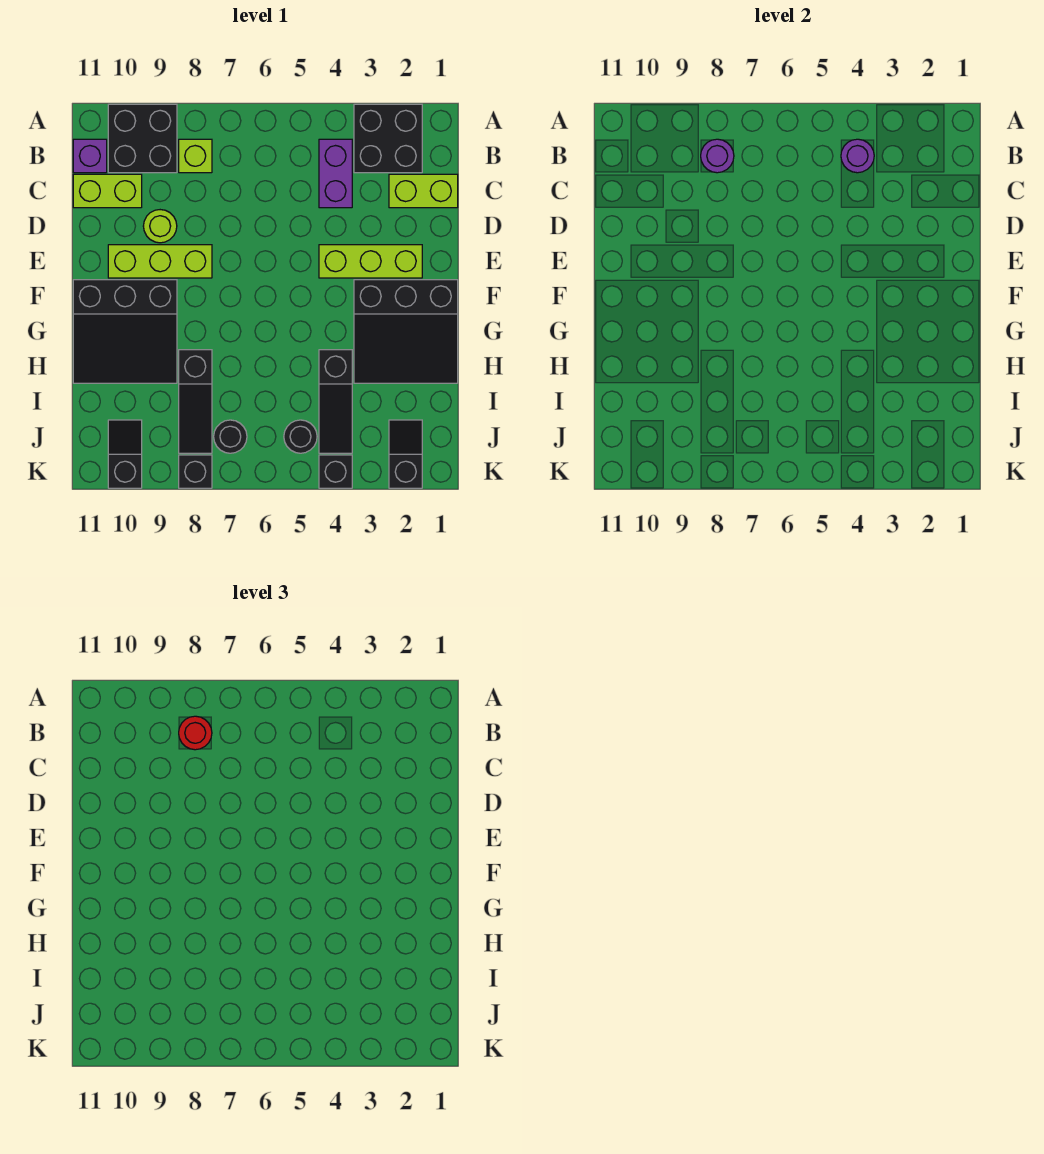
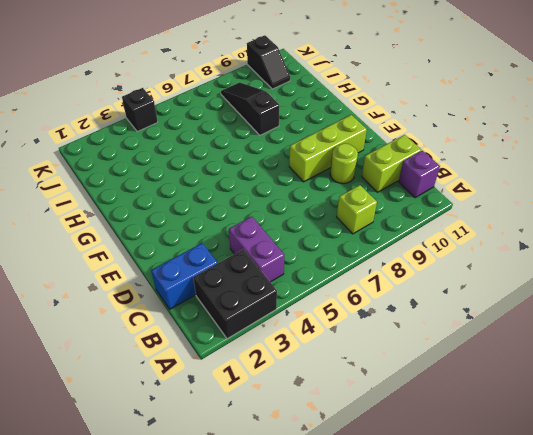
blue 1x2 brick [151,243,218,309] -> lime 1x2 brick [389,174,458,208]
none -> black 2x2 brick [108,104,177,173]
none -> lime 1x3 brick [319,245,422,278]
none -> black 3x3 slope [354,280,458,383]

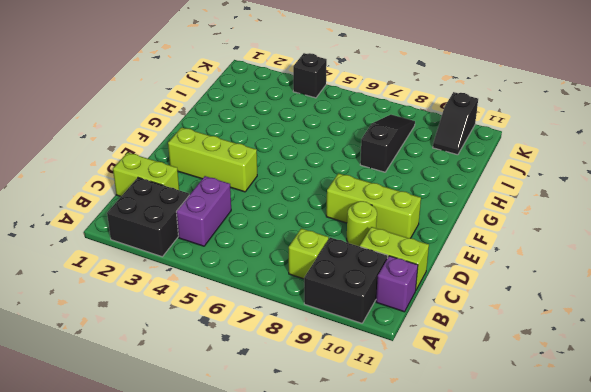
none -> black 3x3 slope [354,280,458,383]
none -> black 3x3 slope [73,280,177,383]
none -> black 1x3 slope [319,350,352,453]

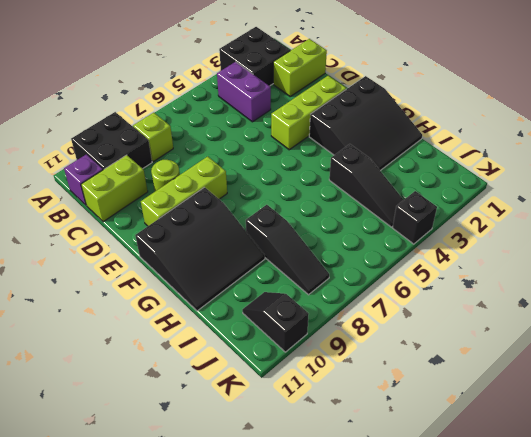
none -> black 1x2 slope [389,420,422,488]
none -> black 1x1 round brick [284,420,317,453]
none -> black 1x1 round brick [214,420,247,453]

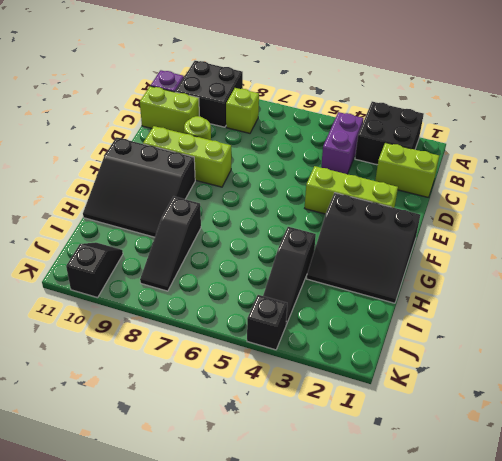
none -> black 1x2 slope [389,420,422,488]
none -> black 1x1 round brick [284,420,317,453]
none -> black 1x1 round brick [214,420,247,453]

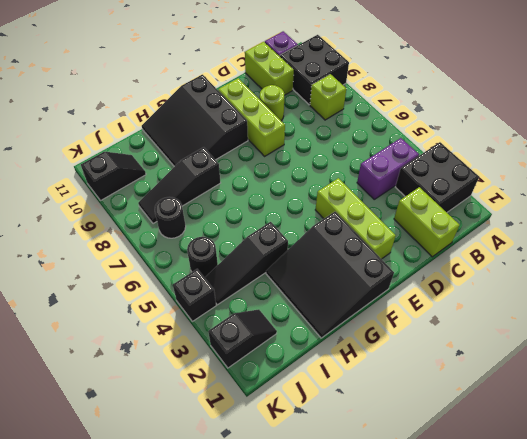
none -> black 1x1 brick [179,455,212,488]
none -> purple 1x1 round brick [841,139,874,173]
none -> purple 1x1 round brick [701,139,734,173]

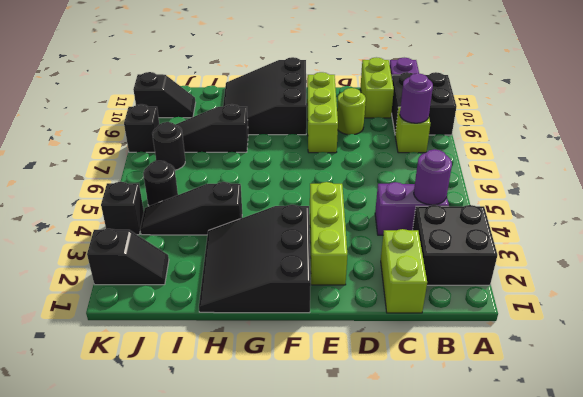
none -> red 1x1 round brick [179,716,212,750]

